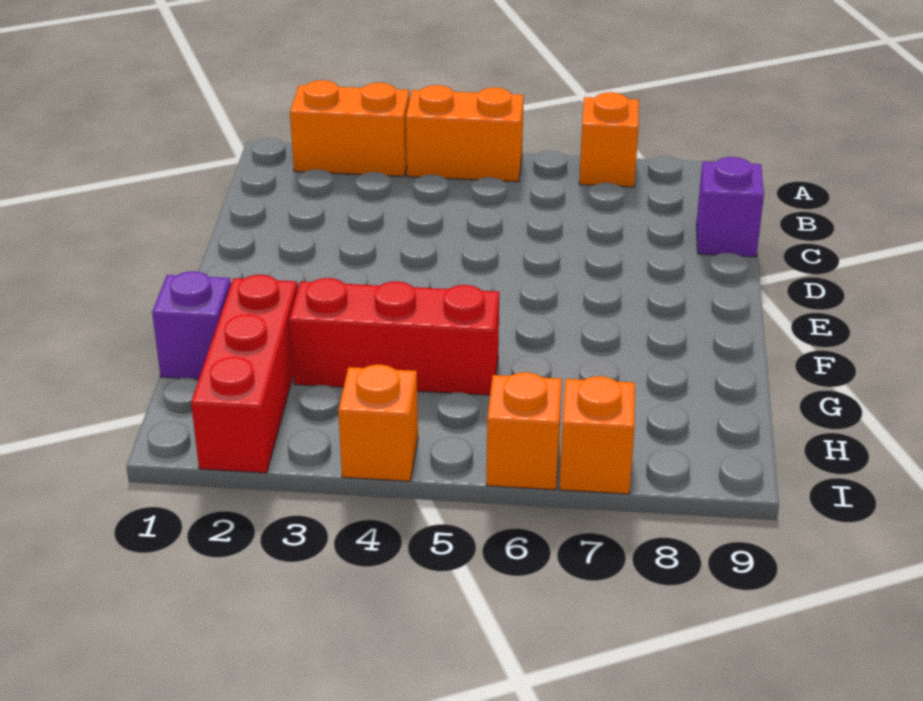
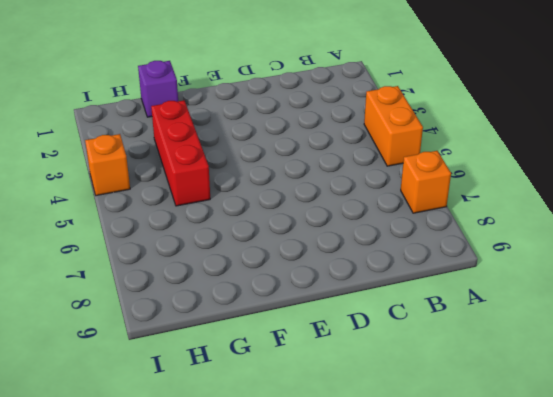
none -> orange 1x2 brick [290,80,410,176]
none -> purple 1x1 brick [697,157,764,257]

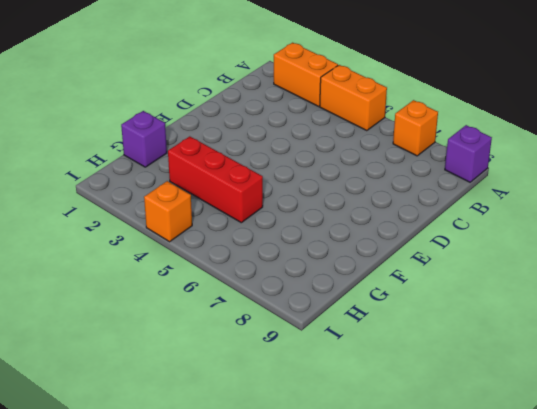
purple 1x1 brick [445,125,492,182] -> purple 1x1 brick moved to [697,157,764,257]
none -> red 1x3 brick [191,275,297,473]
none -> orange 1x1 brick [487,372,562,490]

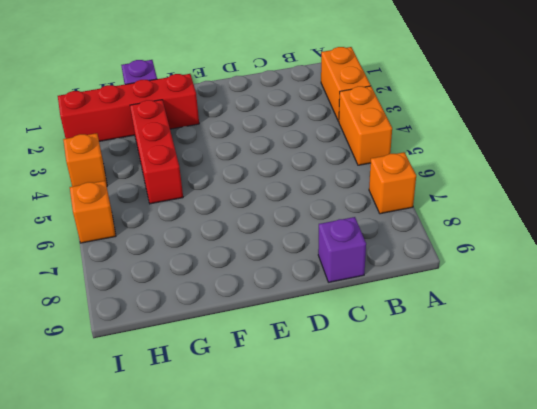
red 1x4 brick [58,74,199,141] -> red 1x3 brick [191,275,297,473]
none -> orange 1x1 brick [560,376,635,494]

